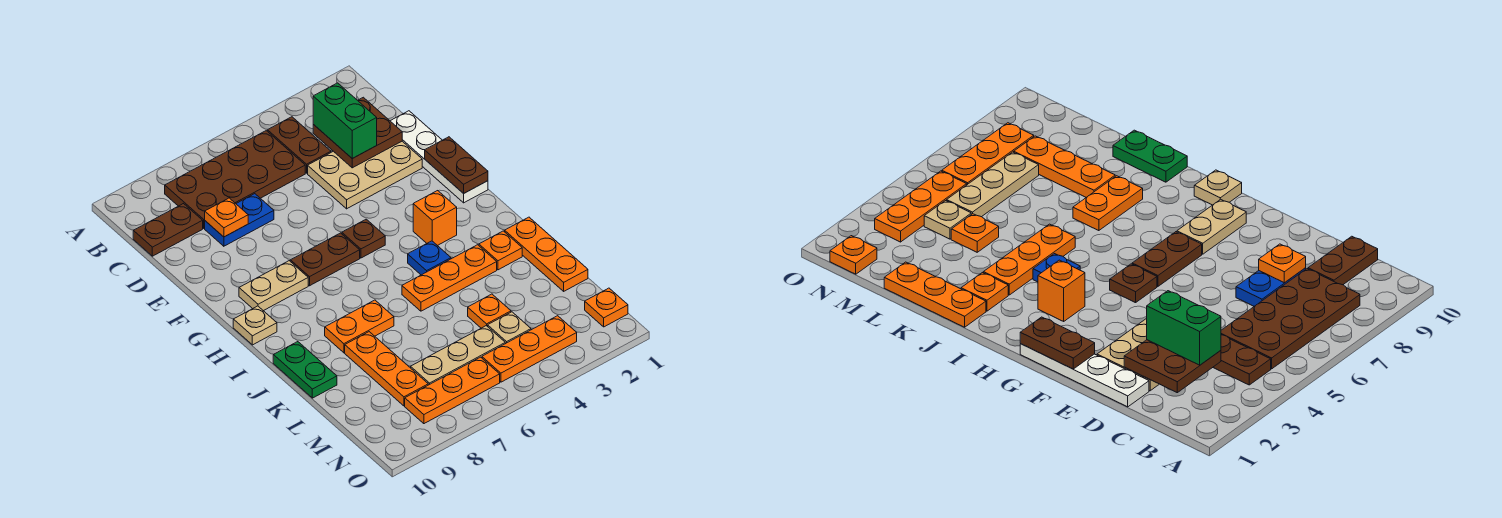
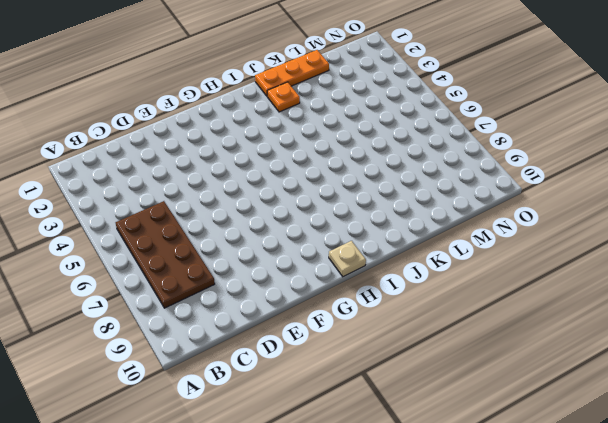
none -> brown 1x2 plate [268,117,331,173]
none -> brown 1x2 plate [133,204,203,256]
none -> white 1x4 plate [391,111,488,203]

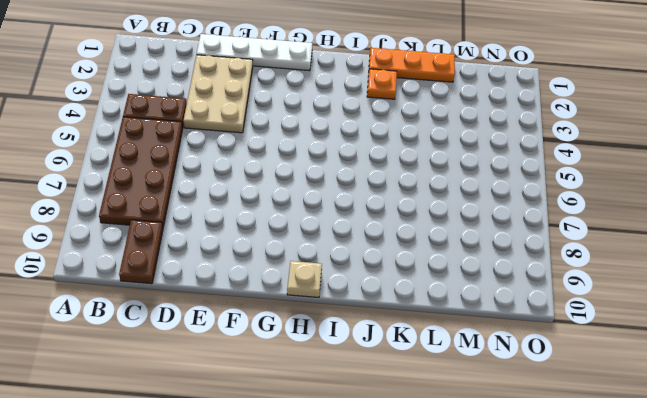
none -> blue 1x2 plate [205,194,274,246]
none -> brown 1x1 plate [342,219,385,258]
none -> brown 1x2 plate [290,233,360,286]

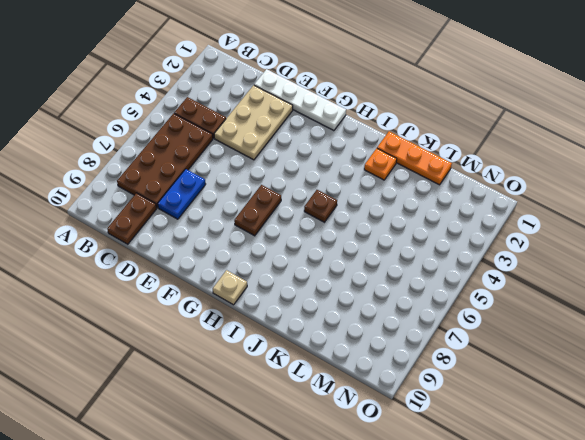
brown 1x1 plate [304,190,337,222] -> brown 1x1 plate moved to [342,219,385,258]
none -> tan 1x2 plate [239,261,308,311]
none -> orange 1x1 brick [413,191,457,246]
none -> blue 1x1 plate [408,241,451,275]

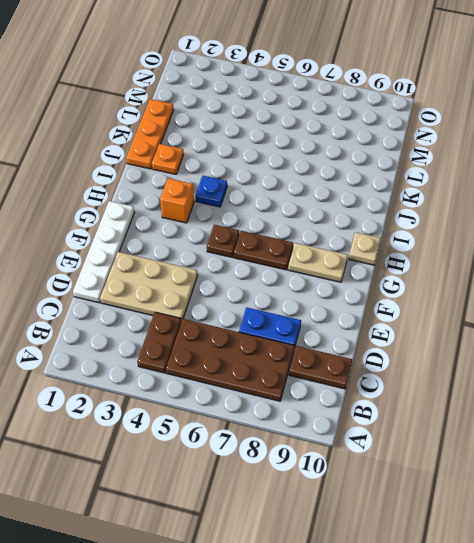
none -> orange 1x3 plate [402,245,497,311]
none -> orange 1x2 plate [325,300,394,353]
none -> green 1x2 plate [273,342,337,398]

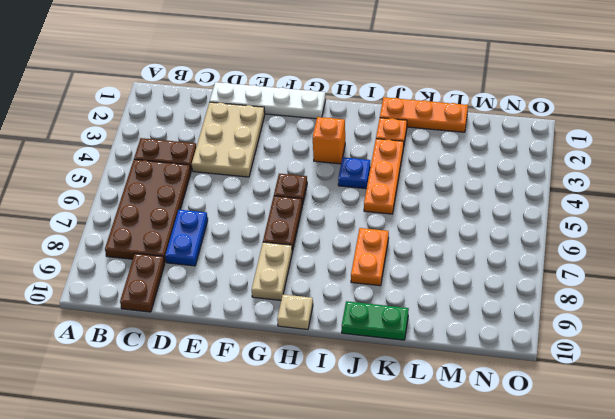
none -> orange 1x3 plate [345,332,428,406]
none -> orange 1x1 plate [468,294,511,328]
none -> tan 1x1 plate [488,312,531,344]

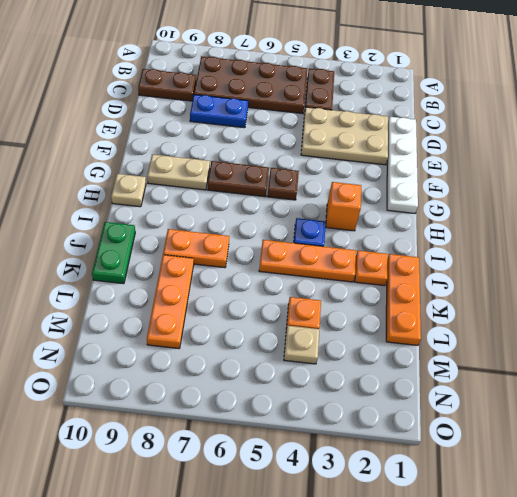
none -> tan 1x3 plate [411,326,505,385]
none -> orange 1x1 plate [585,288,628,327]
none -> orange 1x3 plate [482,316,577,382]

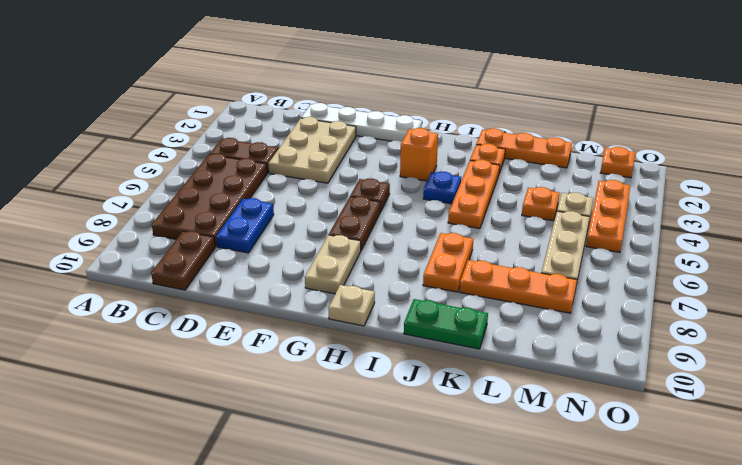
none -> orange 1x3 plate [405,357,500,424]
none -> brown 2x2 plate [313,97,402,168]
none -> orange 1x1 plate [205,198,248,237]

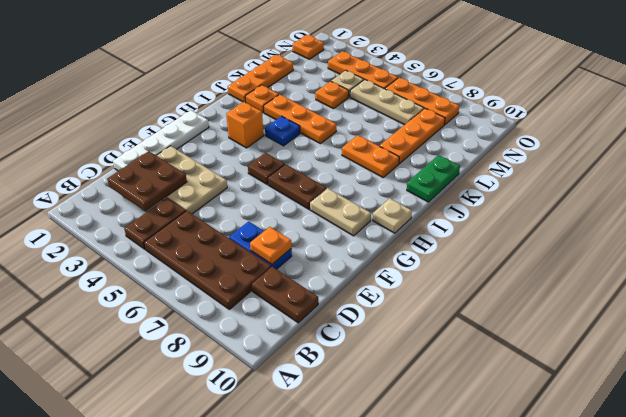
none -> brown 1x2 plate [425,137,488,193]
none -> green 1x2 brick [313,83,377,158]

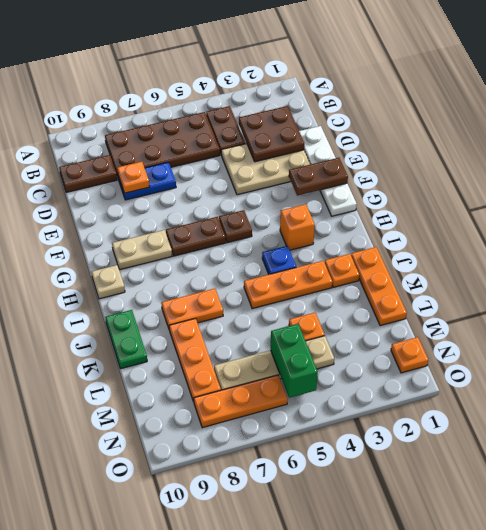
brown 1x2 plate [289,158,348,195] -> brown 1x2 plate turned to [425,137,488,193]
green 1x2 brick [271,324,318,398] -> green 1x2 brick moved to [313,83,377,158]
none -> orange 1x3 plate [482,316,577,382]

